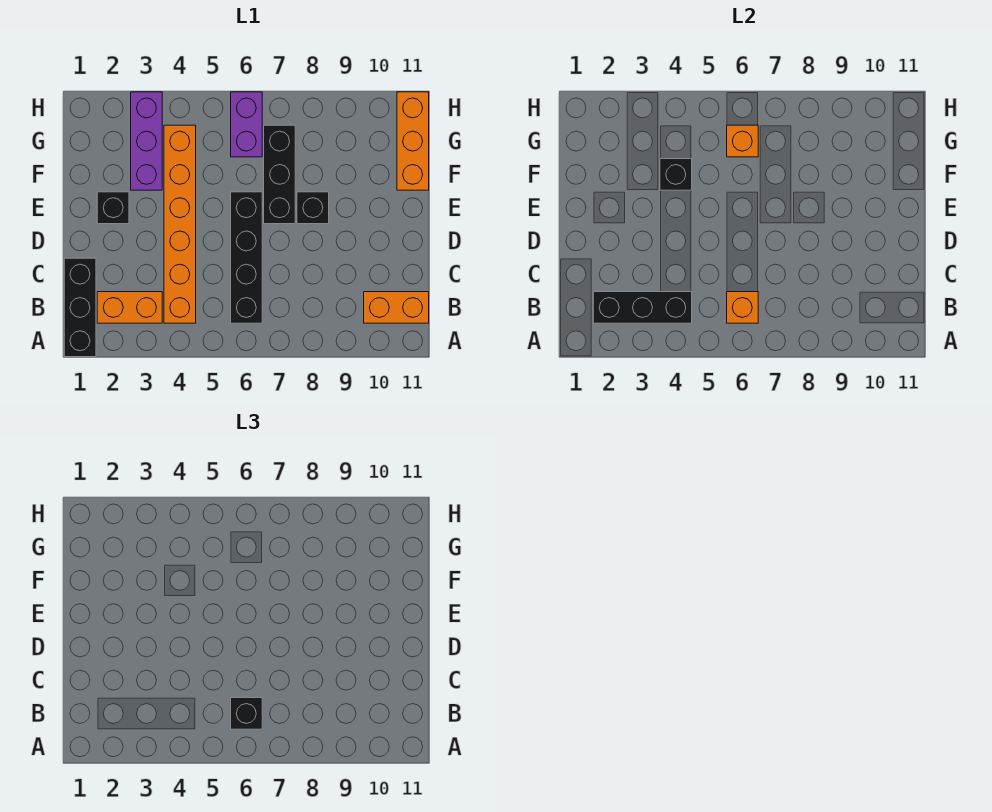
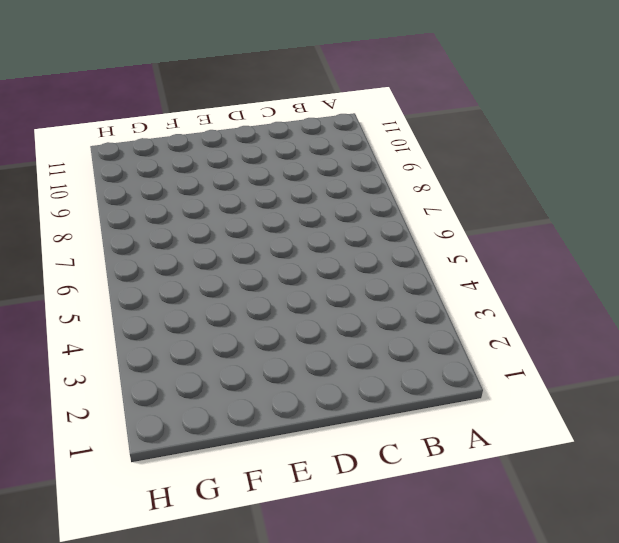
none -> black 1x3 brick [64,258,96,357]
none -> orange 1x2 brick [97,292,162,323]
none -> orange 1x6 brick [164,125,196,323]

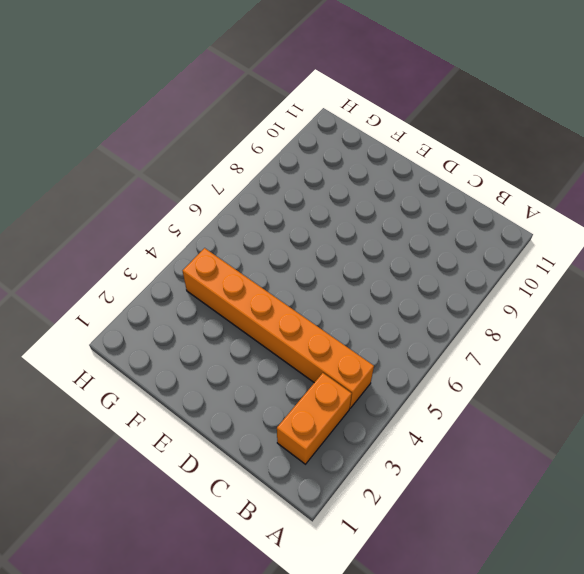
none -> black 1x3 brick [64,258,96,357]
none -> black 1x4 brick [231,192,262,323]
none -> orange 1x2 brick [364,292,429,323]

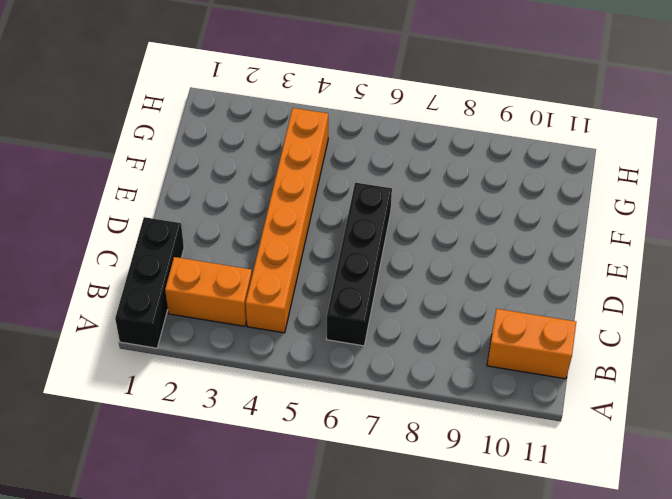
none -> black 1x1 brick [97,192,129,224]
none -> black 1x3 brick [264,125,295,224]
none -> black 1x1 brick [297,192,329,224]

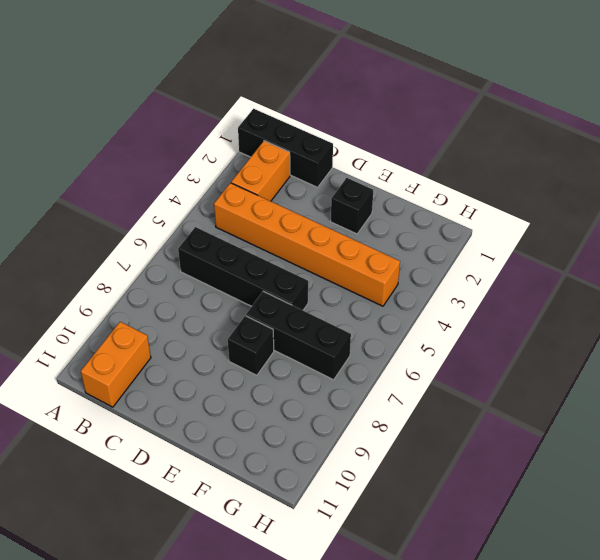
none -> purple 1x3 brick [131,92,162,190]
none -> orange 1x3 brick [397,92,429,190]
none -> purple 1x2 brick [231,92,262,157]

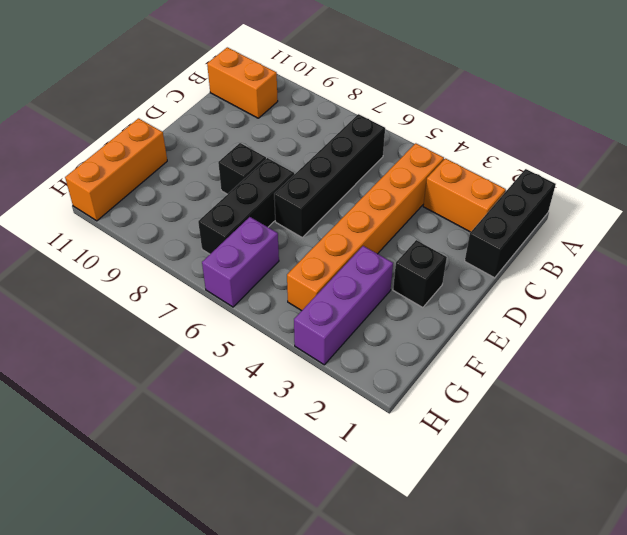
none -> black 1x3 brick [593,292,692,323]
none -> orange 1x1 brick [727,292,758,323]
none -> black 1x1 brick [660,159,692,190]

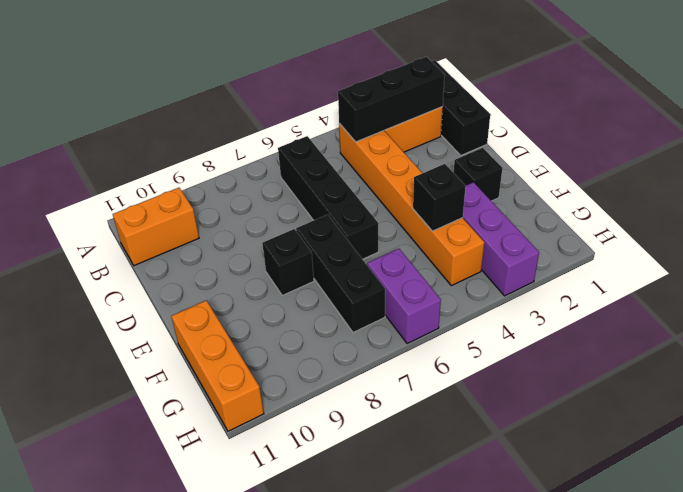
none -> orange 1x1 brick [727,292,758,323]
none -> orange 1x1 brick [727,125,758,157]
none -> black 1x1 brick [231,698,262,729]

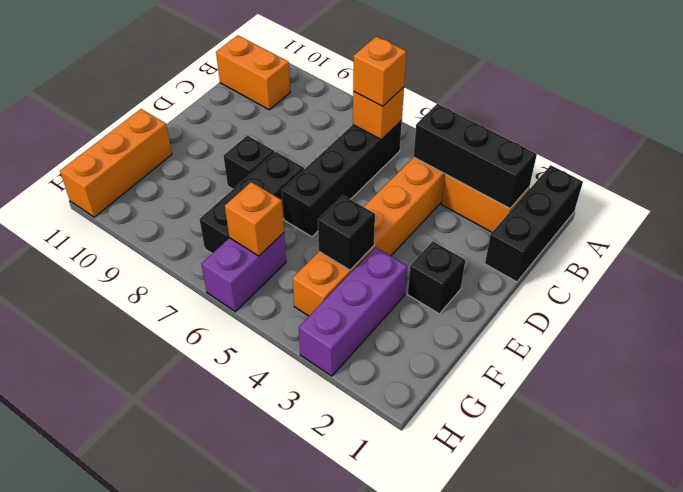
orange 1x1 brick [353,36,407,106] -> black 1x1 brick [231,698,262,729]

